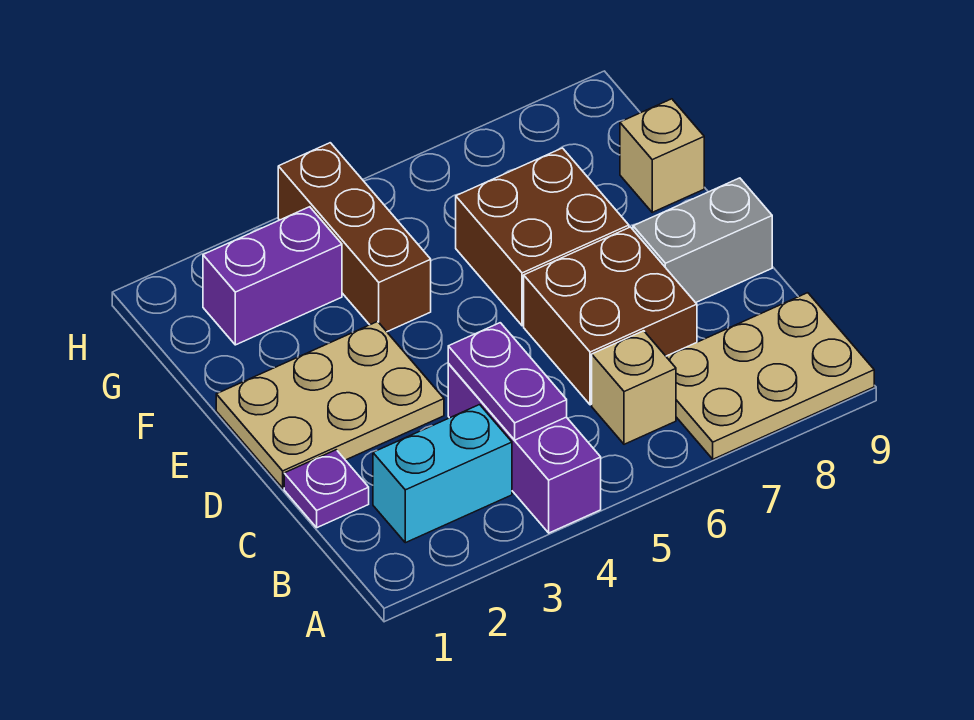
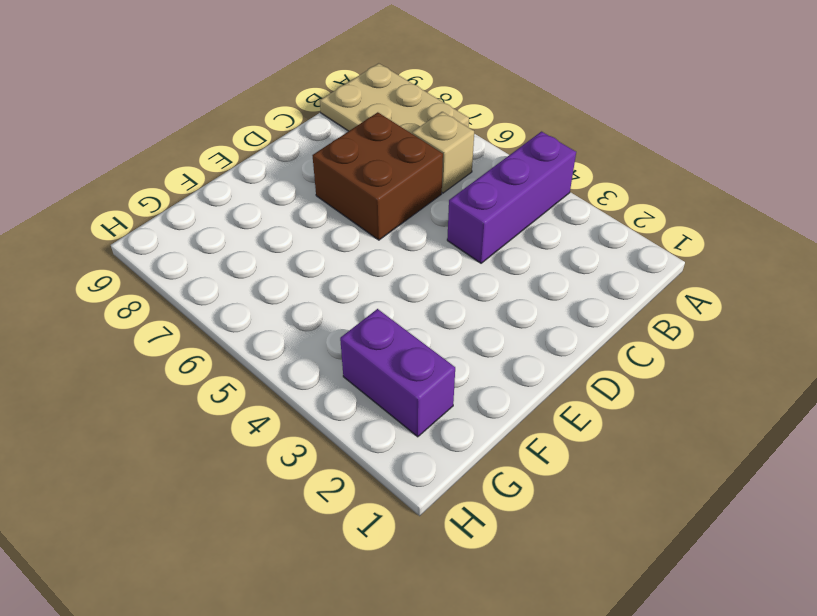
none -> cyan 1x2 brick [373,405,512,543]
none -> purple 1x1 plate [284,450,369,528]
none -> tan 2x3 plate [216,321,444,488]

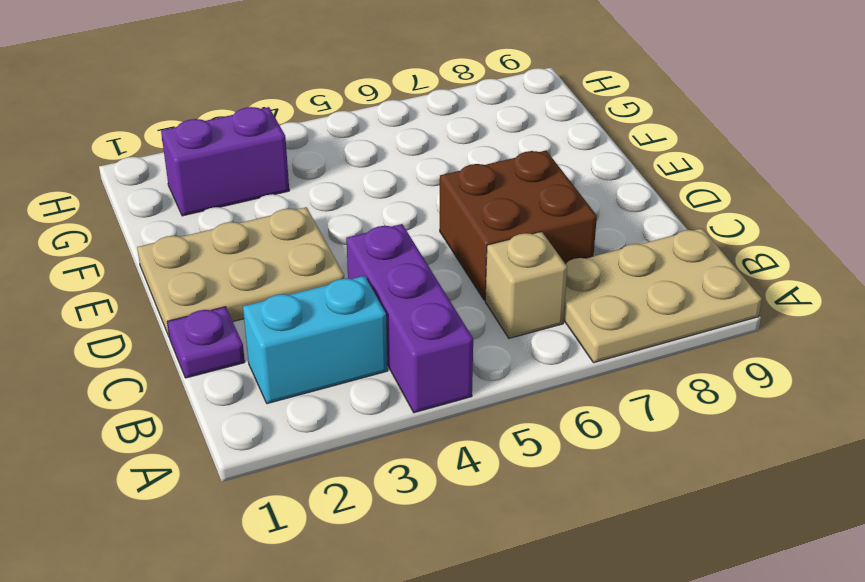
none -> grey 1x2 brick [633,178,772,303]
none -> brown 2x2 brick [456,148,629,326]
none -> brown 1x3 brick [278,143,431,332]

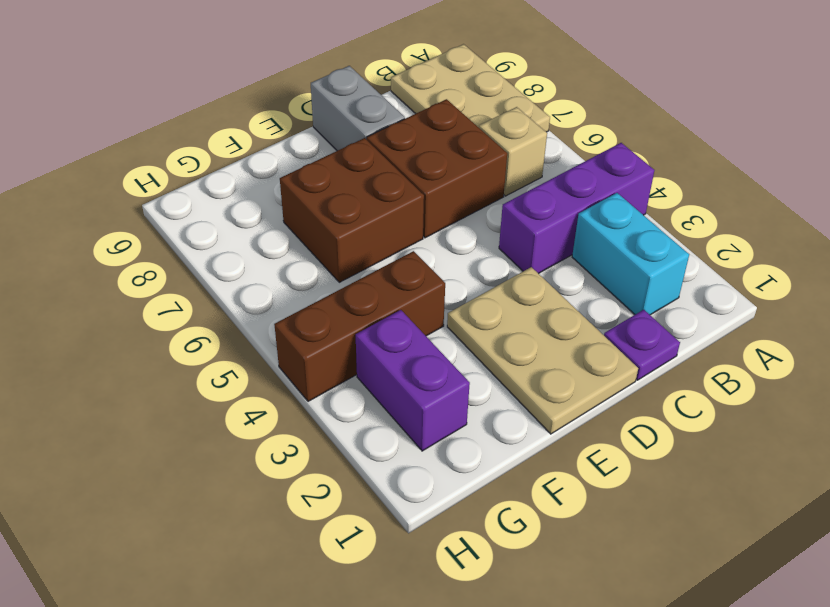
none -> tan 1x1 brick [620,99,704,212]
none -> purple 1x2 plate [448,323,567,440]

